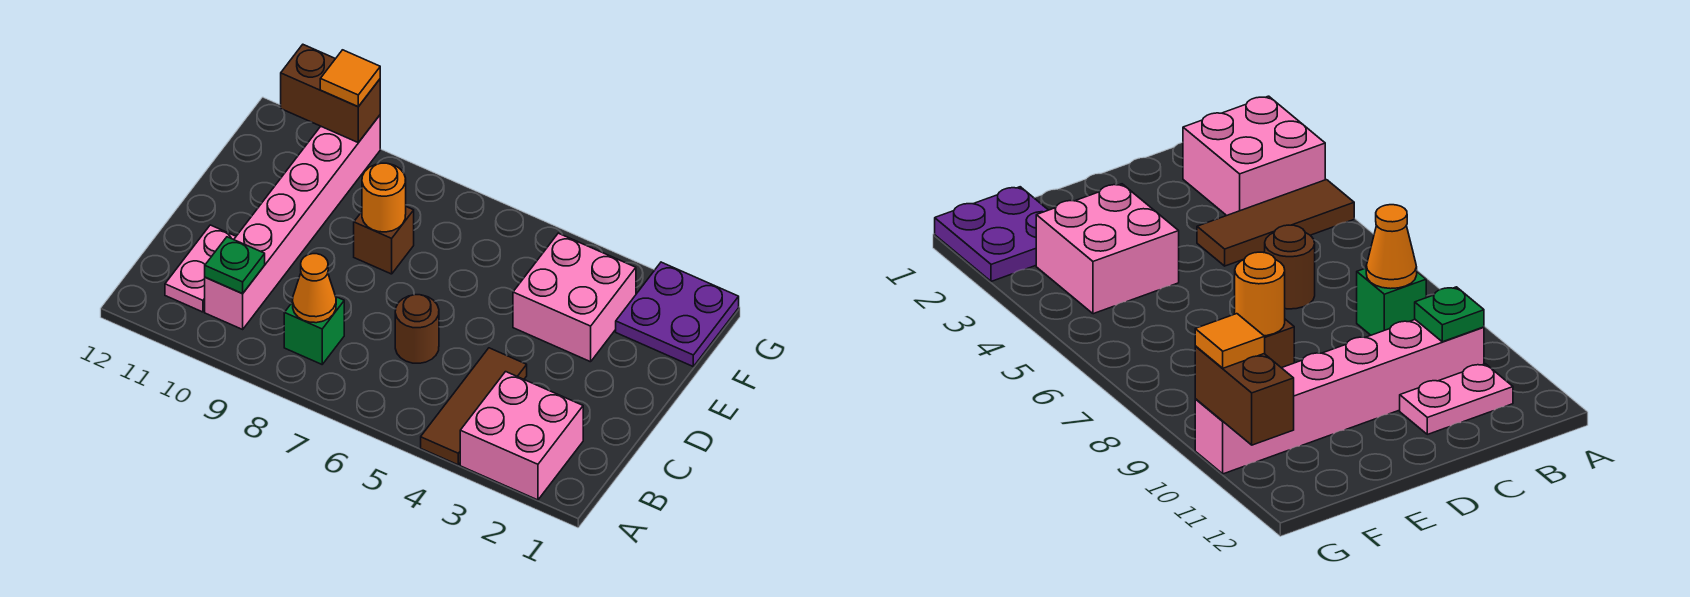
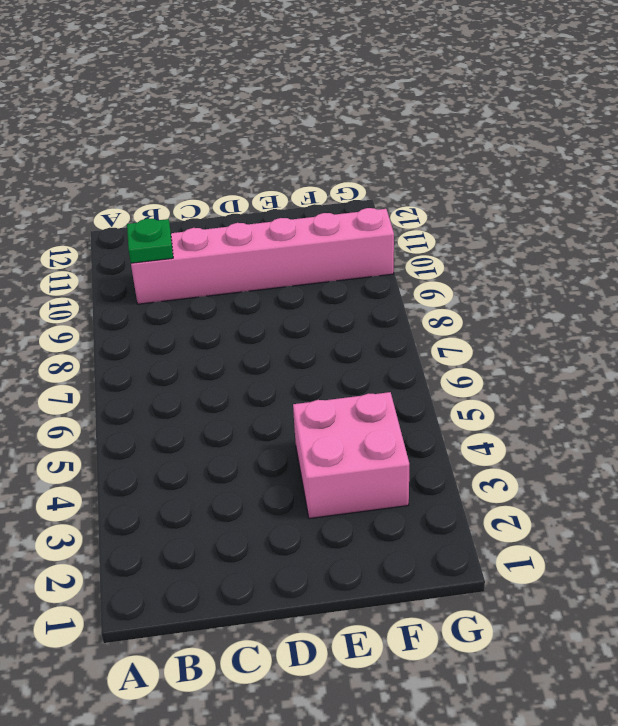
none -> pink 2x2 brick [460,372,583,500]
none -> brown 1x3 tile [421,348,527,465]
none -> green 1x1 brick [284,297,344,364]

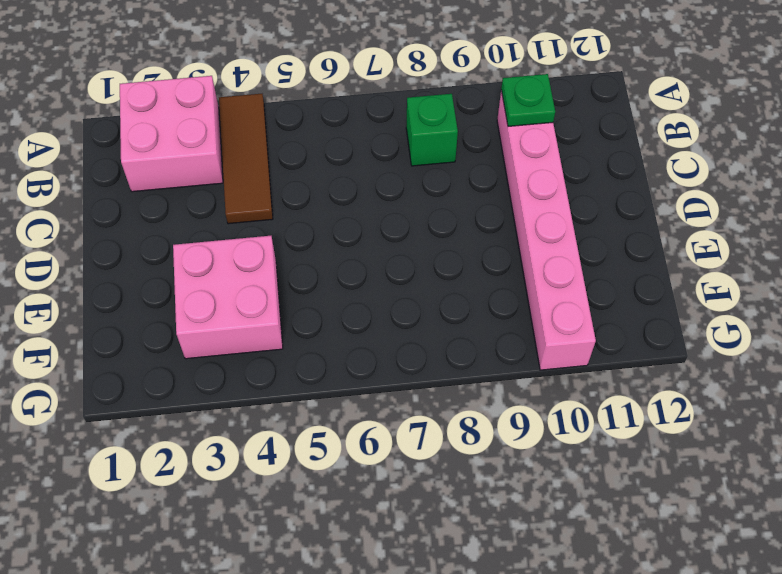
none -> pink 1x2 plate [165,225,236,312]
none -> brown 1x1 round brick [395,295,439,363]
none -> brown 1x1 brick [354,207,414,274]

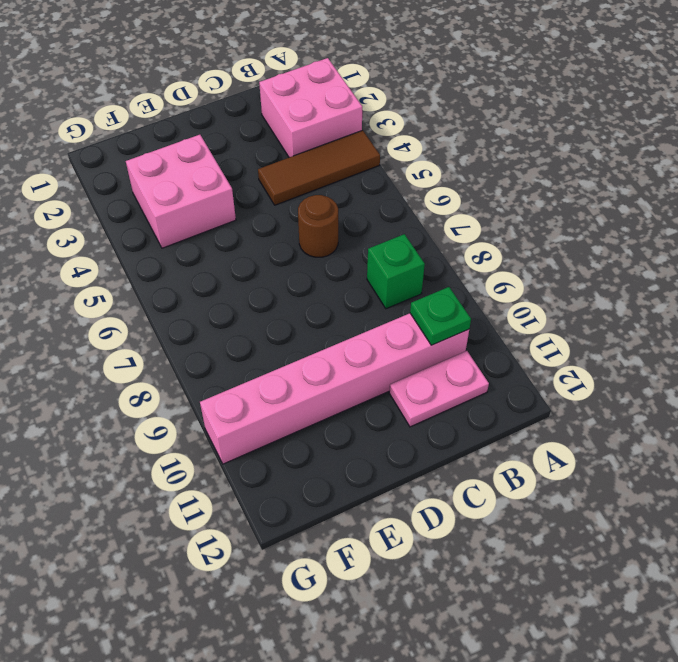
none -> brown 1x1 brick [354,207,414,274]
none -> purple 2x2 plate [616,262,739,366]
none -> orange 1x1 cone [293,254,336,323]

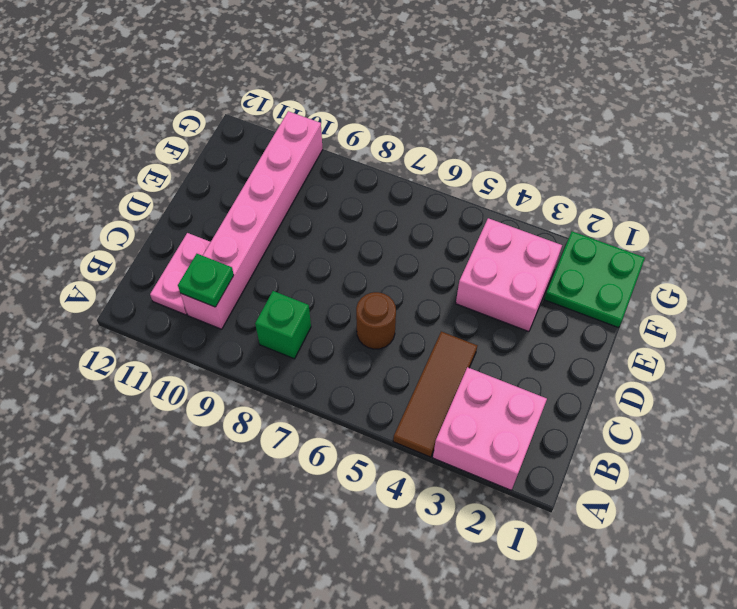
green 2x2 plate [544,231,645,328] -> purple 2x2 plate [616,262,739,366]
none -> brown 1x1 brick [354,207,414,274]
none -> orange 1x1 cone [293,254,336,323]
none -> orange 1x1 round brick [362,163,406,232]

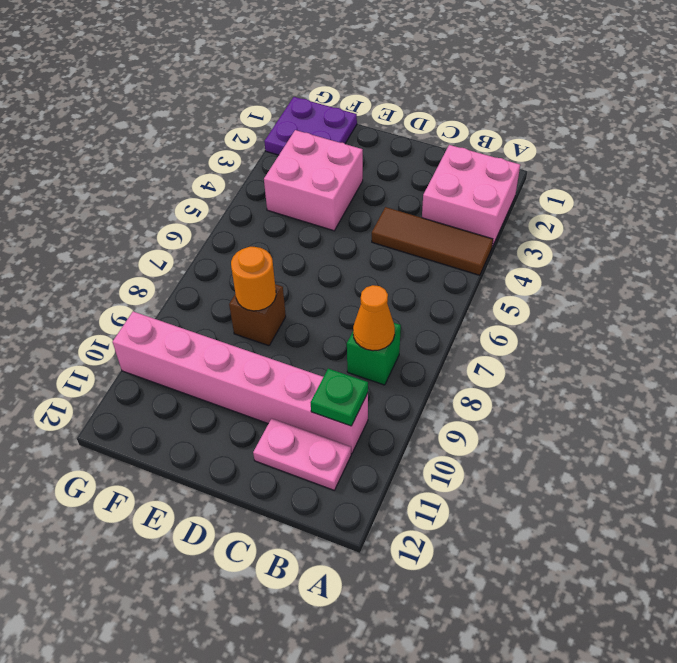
none -> brown 1x1 round brick [395,295,439,363]
none -> brown 1x2 brick [281,45,380,143]
none -> orange 1x1 tile [320,50,380,107]

